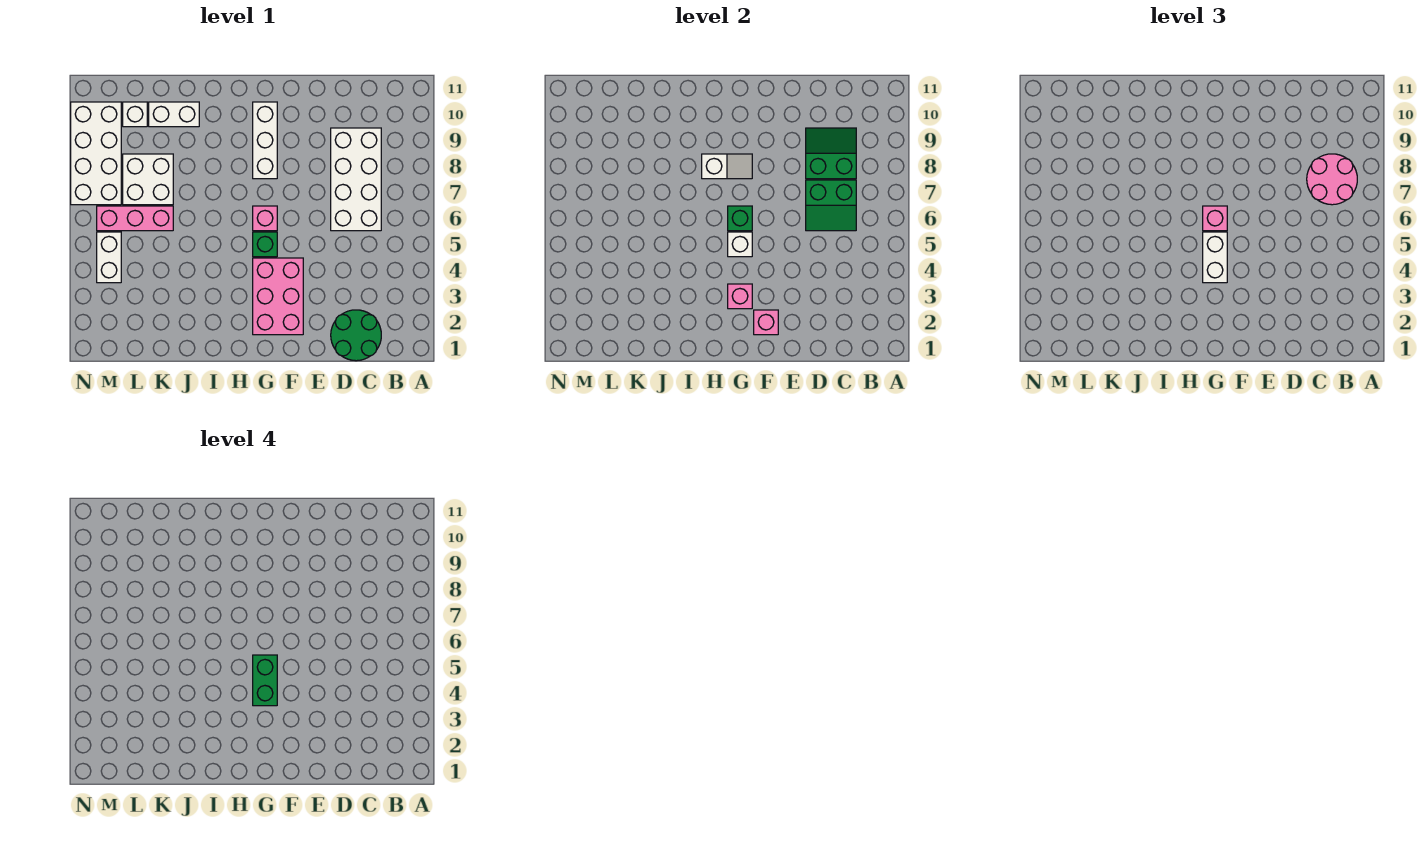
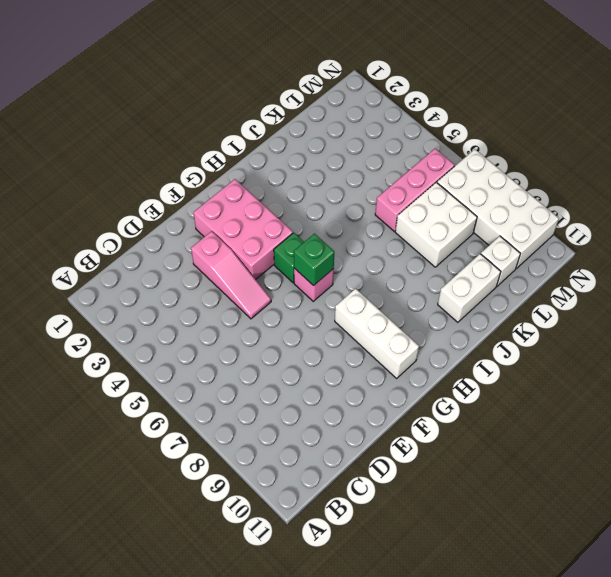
pink 1x3 slope [191,231,271,319] -> none
none -> green 2x2 round brick [331,310,381,361]
none -> white 2x4 brick [331,128,381,231]
none -> white 1x2 brick [97,232,121,283]

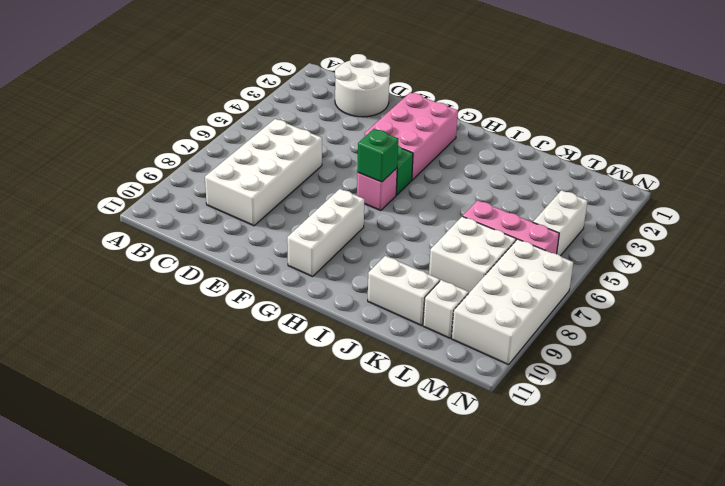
white 2x2 round brick [335,54,390,117] -> green 2x2 round brick [331,310,381,361]
none -> green 2x2 slope [806,180,856,231]
none -> green 2x2 slope [806,128,856,179]
none -> pink 1x1 brick [754,310,778,335]

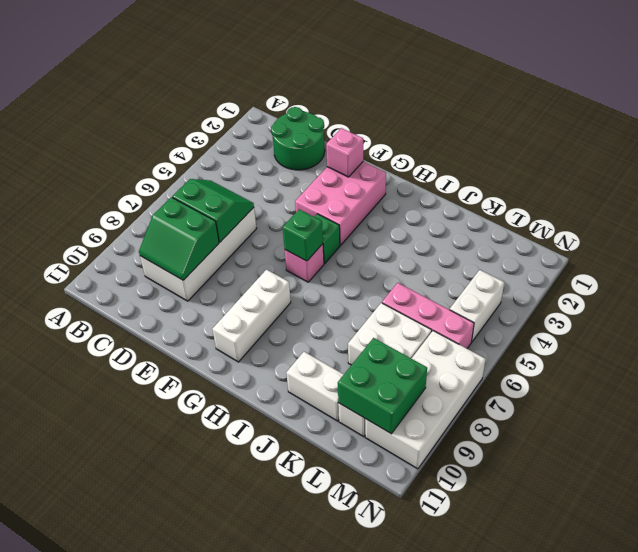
green 2x2 brick [338,338,427,434] -> none
none -> pink 1x1 brick [728,284,752,309]
none -> white 1x1 brick [728,232,752,257]
none -> white 1x2 slope [702,154,752,179]

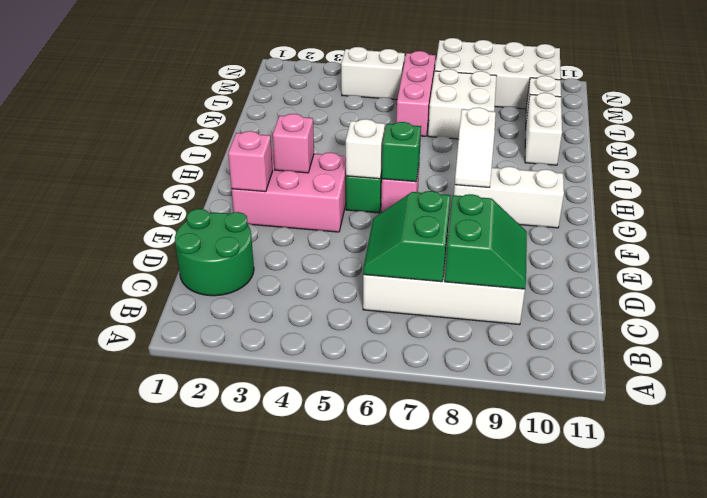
none -> pink 2x2 round brick [1307,154,1357,205]
none -> white 1x2 brick [1203,232,1227,283]
none -> pink 1x1 brick [1203,206,1227,231]

